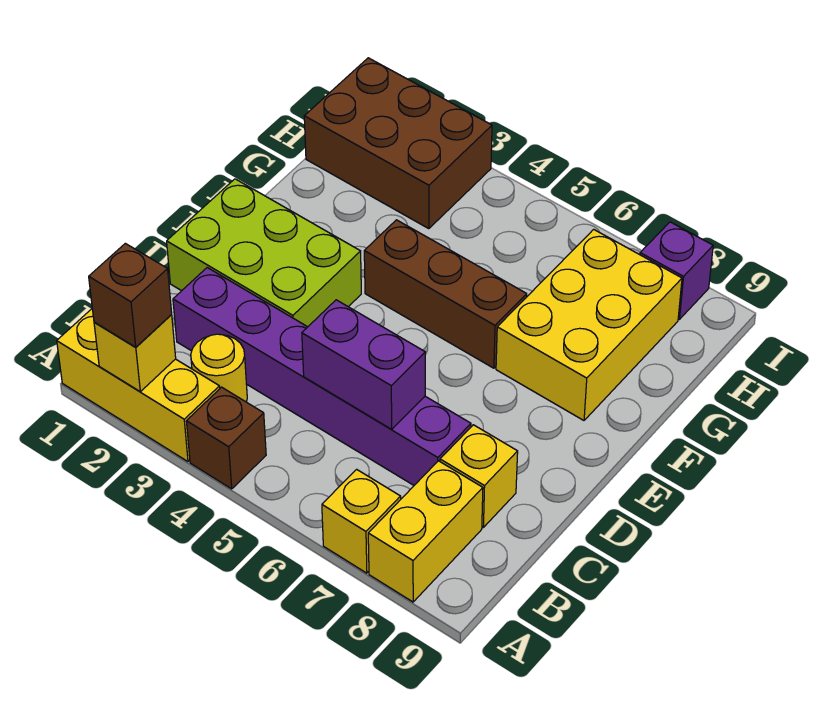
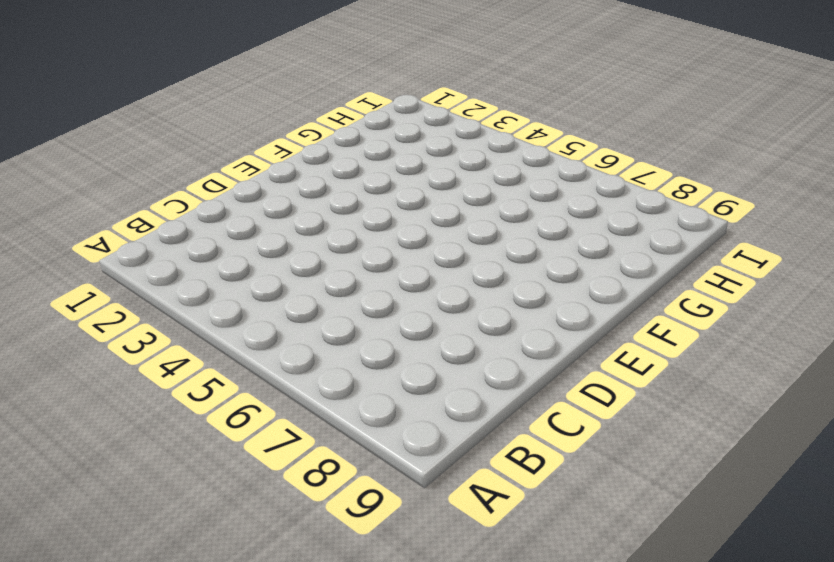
none -> yellow 1x3 brick [57,309,220,462]
none -> brown 1x1 brick [187,387,266,489]
none -> yellow 1x1 brick [322,469,401,573]

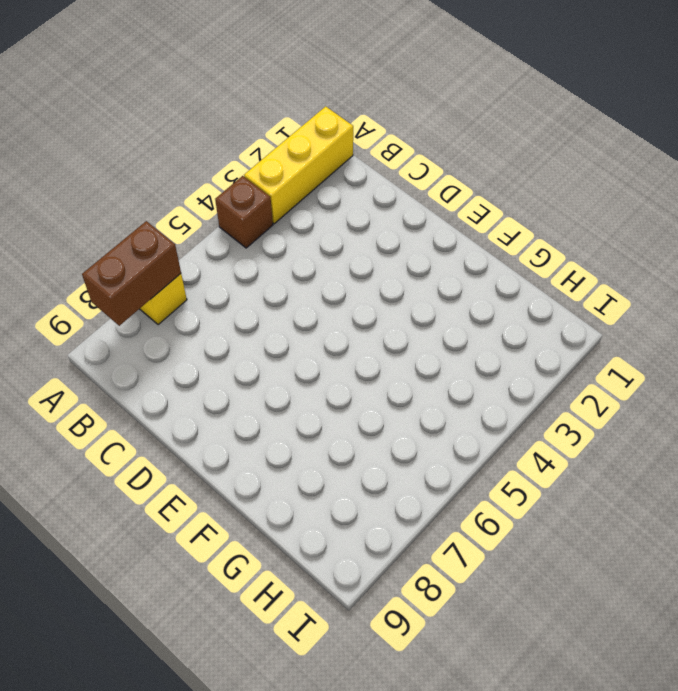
brown 1x2 brick [82,221,181,326] -> none
none -> yellow 1x2 brick [368,461,483,602]
none -> yellow 1x1 round brick [191,334,247,402]
none -> purple 1x6 brick [173,268,471,485]

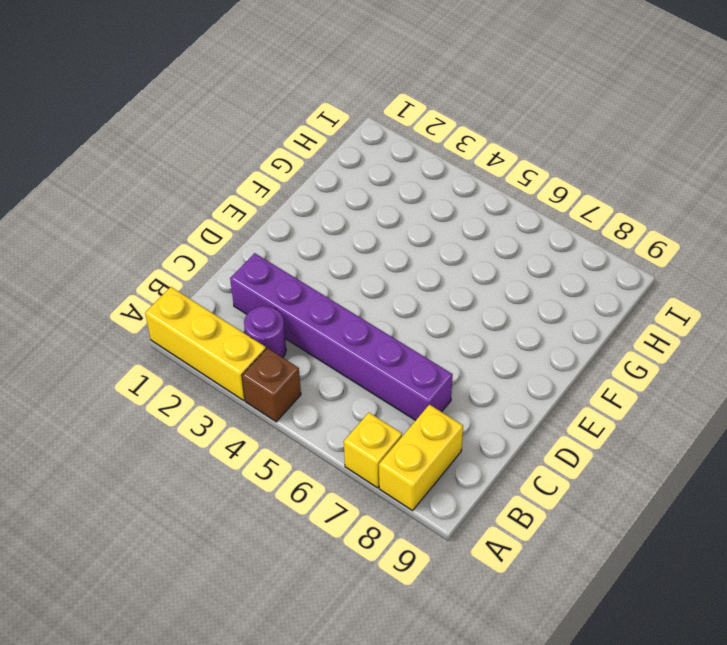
purple 1x1 round brick [244,306,286,358] -> yellow 1x1 round brick [191,334,247,402]
none -> yellow 1x1 brick [440,425,518,527]
none -> lime 2x3 brick [167,179,361,327]
none -> brown 1x3 brick [364,220,527,368]

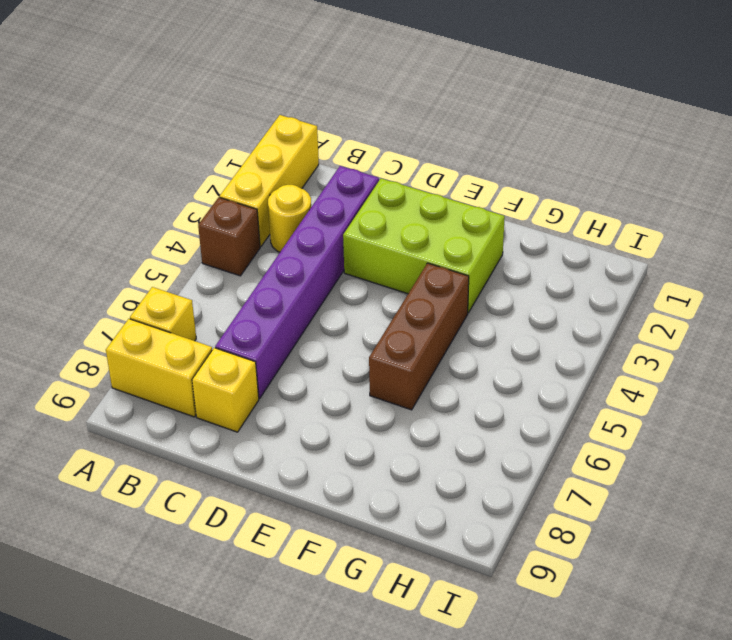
lime 2x3 brick [343,178,505,313] -> lime 2x3 brick turned to [167,179,361,327]
none -> yellow 2x3 brick [496,229,682,420]
none -> brown 2x3 brick [304,58,492,229]
none -> purple 1x1 brick [640,222,713,319]

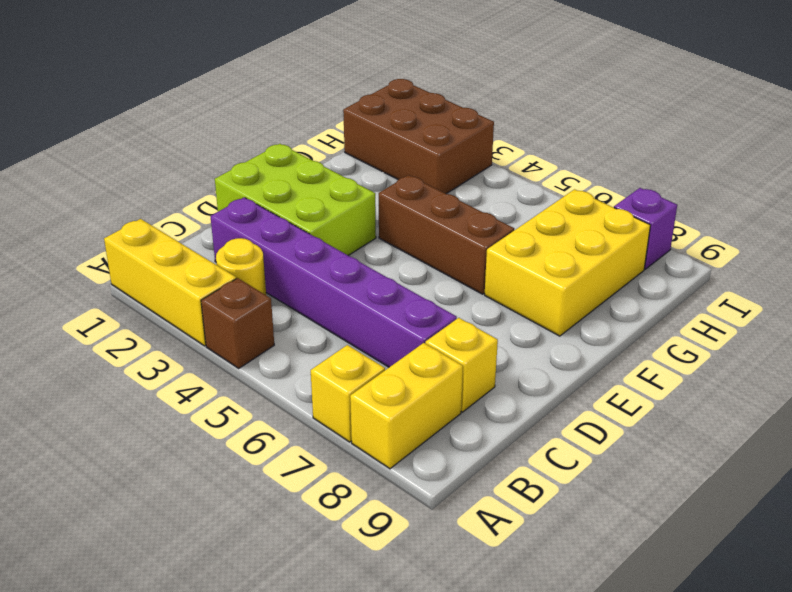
none -> yellow 1x1 brick [94,314,176,392]
none -> purple 1x2 brick [302,300,425,429]
none -> brown 1x1 brick [89,243,172,347]

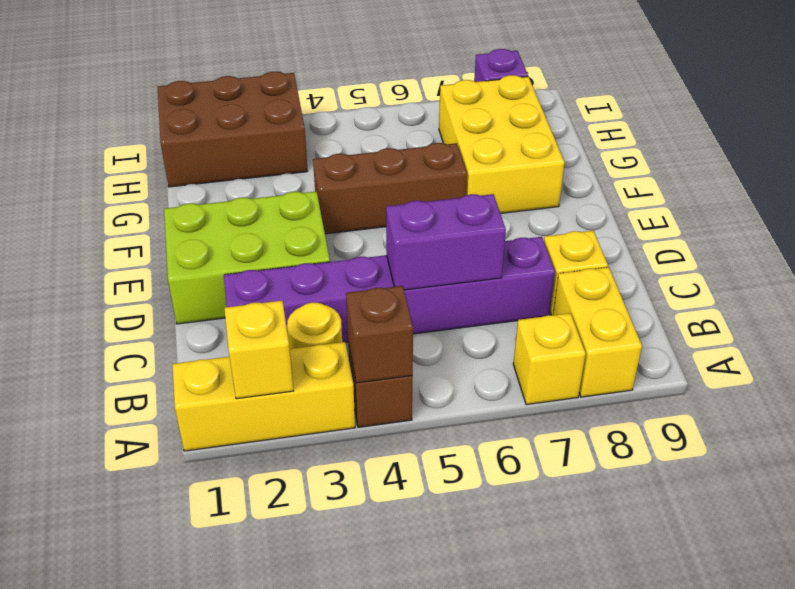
brown 1x1 brick [346,286,413,383] -> brown 1x1 brick moved to [89,243,172,347]

